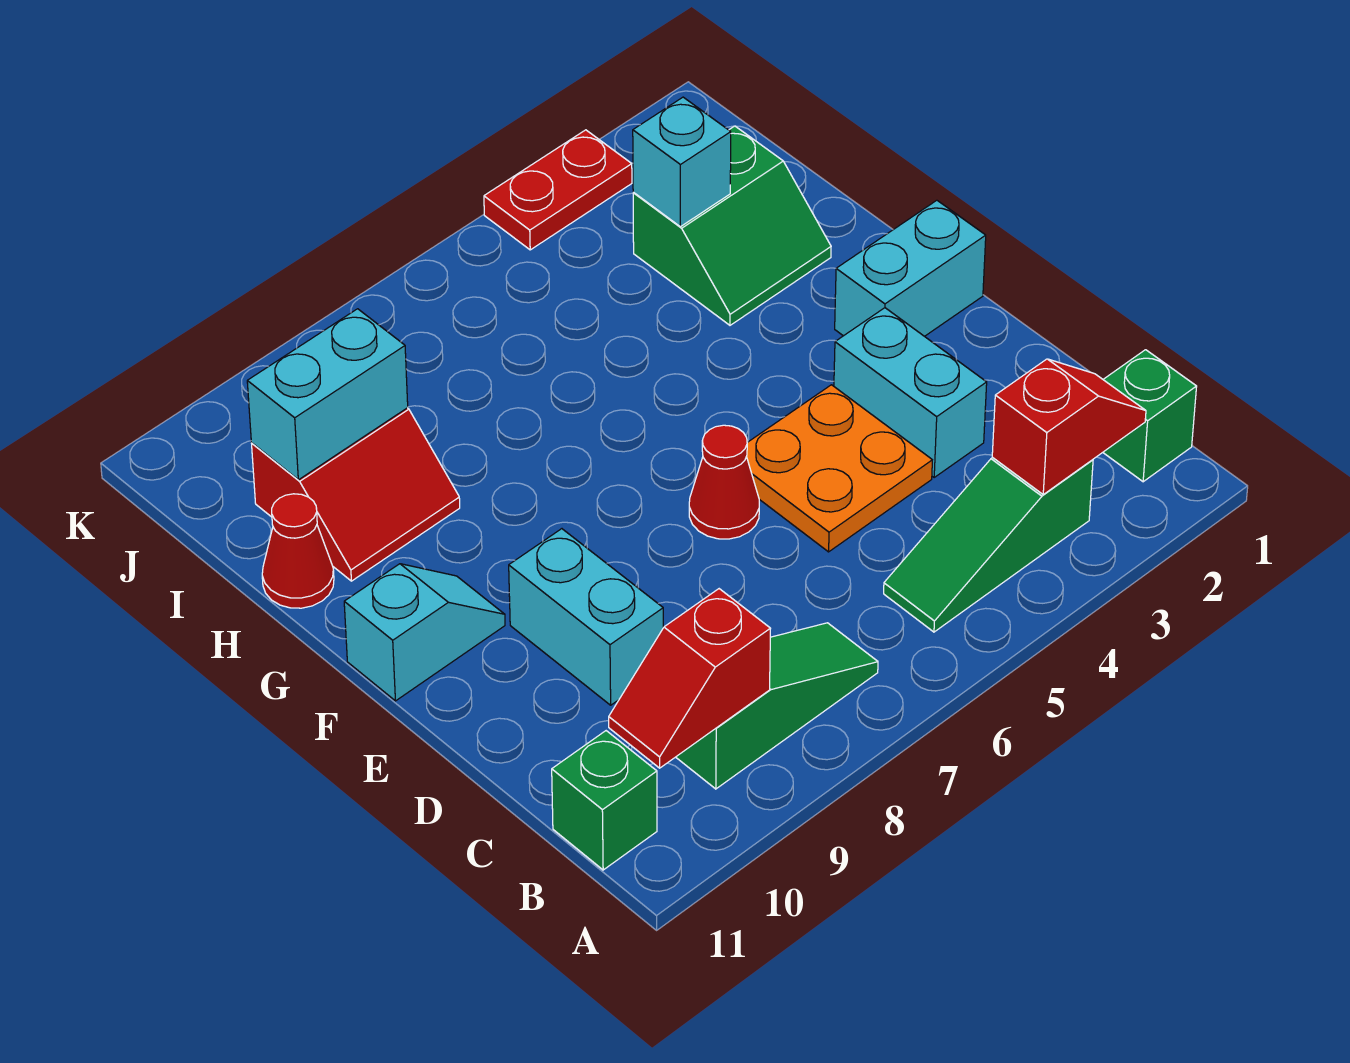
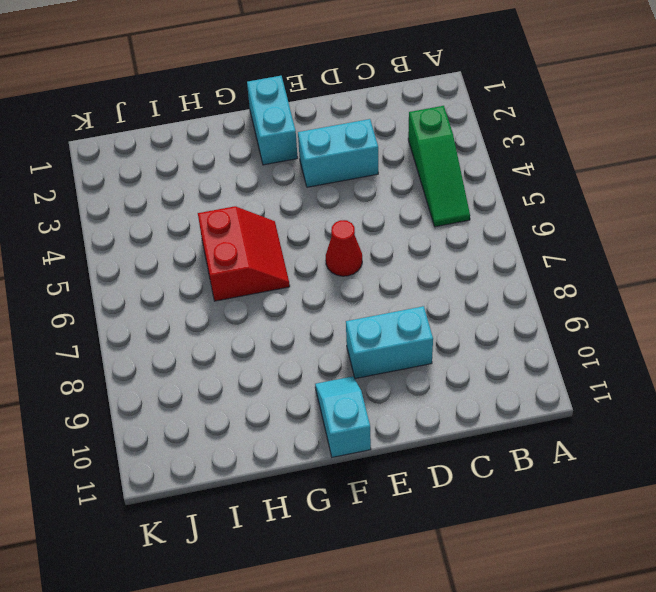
red 2x2 slope [198,206,290,301] -> red 2x2 slope moved to [252,408,460,581]
none -> green 1x1 brick [1103,350,1197,482]
none -> green 1x3 slope [676,623,878,789]
none -> green 1x1 brick [552,731,657,870]

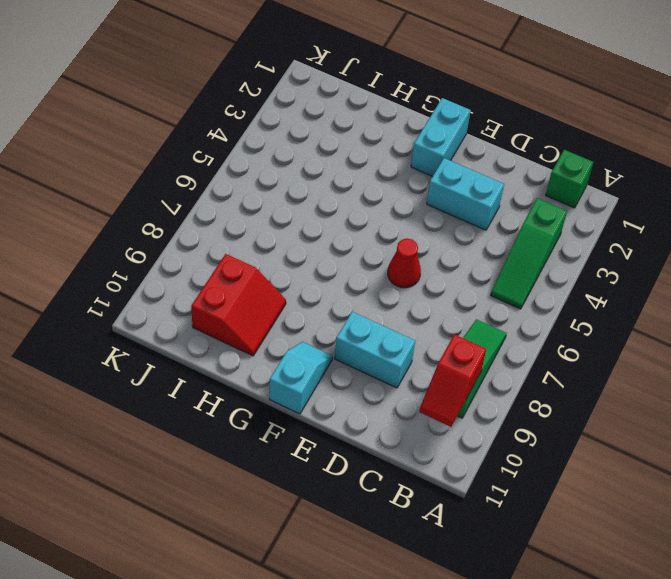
none -> green 1x1 brick [552,731,657,870]
none -> orange 2x2 plate [747,385,932,552]
none -> green 2x2 slope [633,126,831,325]

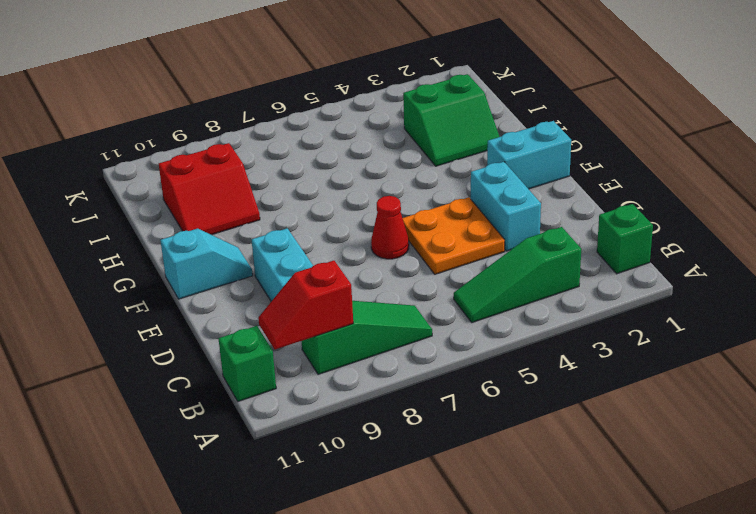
none -> red 1x1 cone [262,494,334,608]
none -> red 1x2 plate [484,130,632,250]
none -> red 1x2 slope [992,359,1146,494]

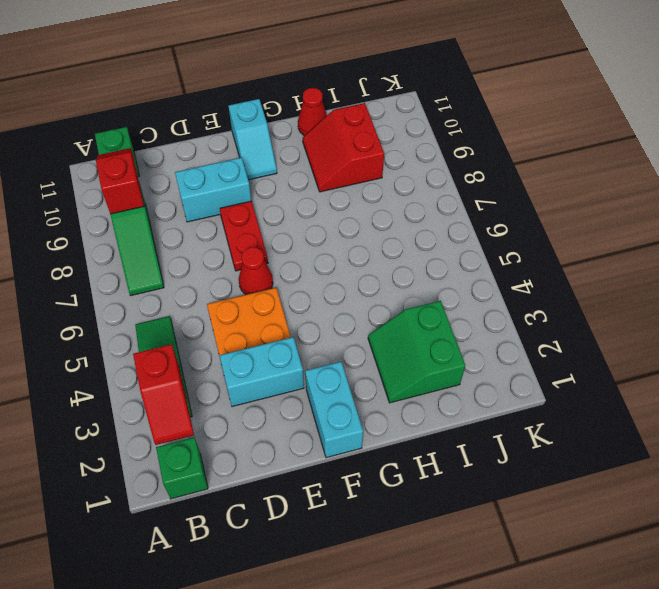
red 1x2 plate [220,201,268,271] -> red 1x2 plate moved to [484,130,632,250]
none -> cyan 1x1 brick [633,97,731,227]
none -> cyan 1x2 brick [247,309,408,480]

